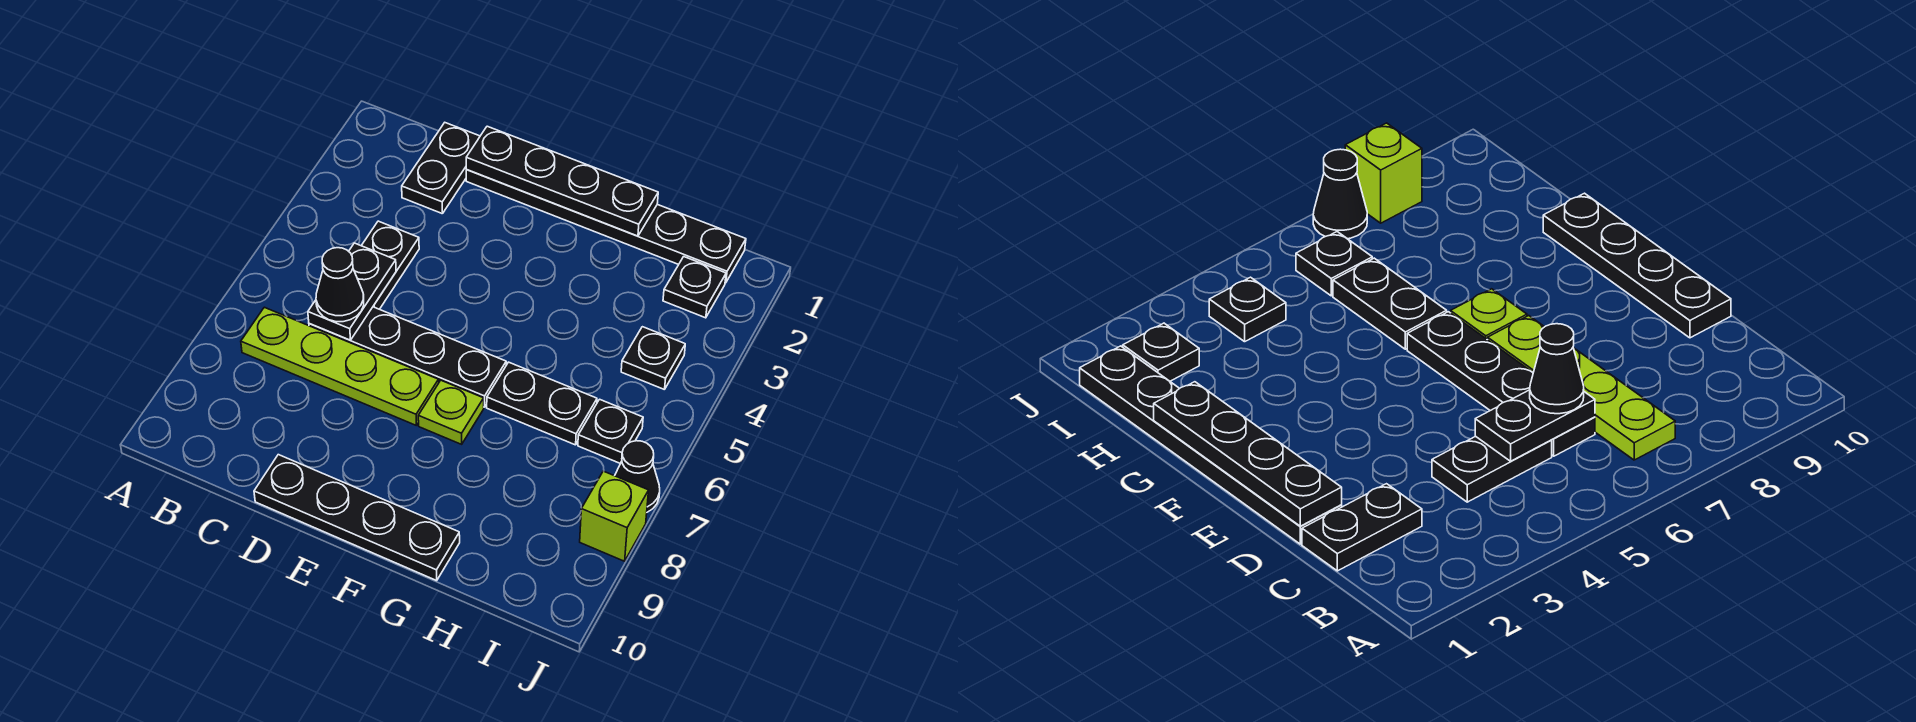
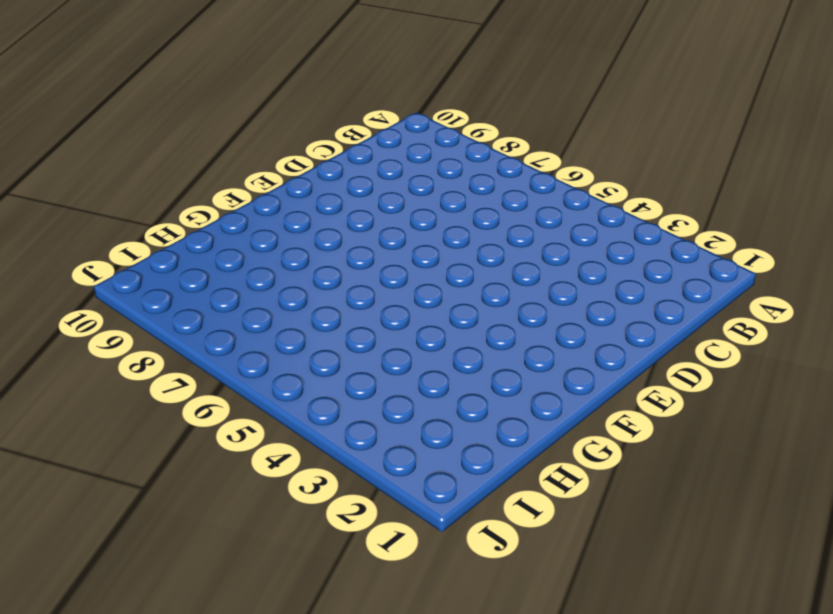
none -> lime 1x4 plate [241,307,439,425]
none -> black 1x2 plate [402,123,480,214]
none -> black 1x2 plate [361,221,419,309]

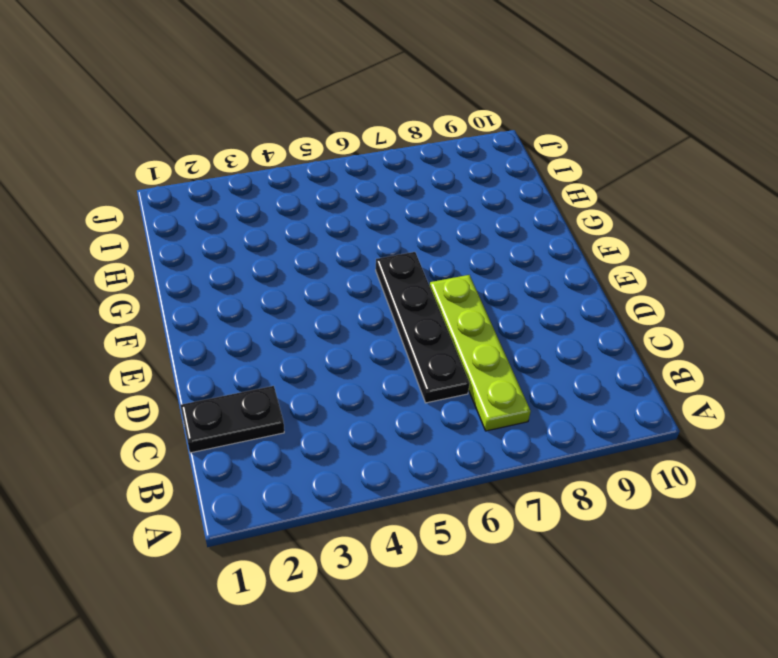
none -> black 1x2 plate [361,221,419,309]
none -> black 1x6 plate [466,169,746,283]
none -> black 1x4 plate [254,455,460,581]

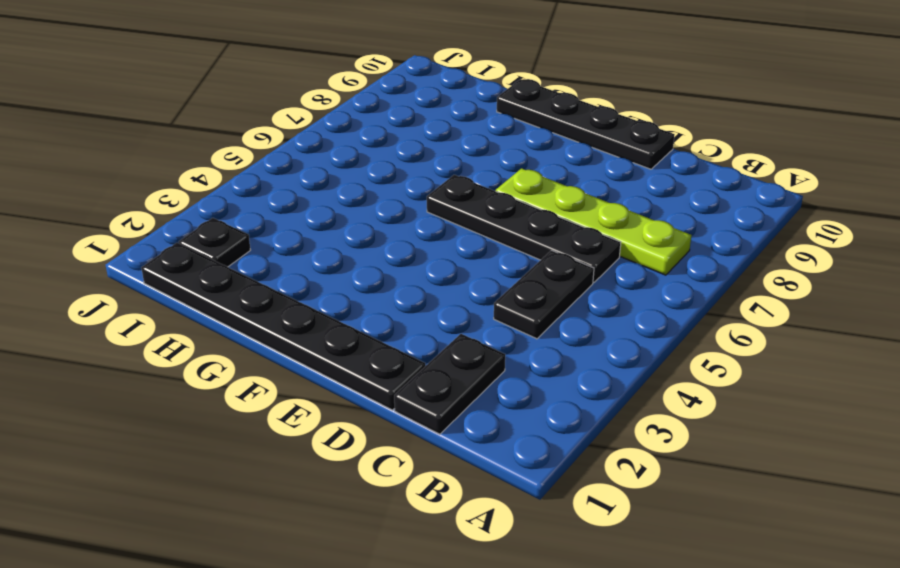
none -> lime 1x1 plate [418,380,484,444]
none -> black 1x2 plate [487,362,597,445]
none -> black 1x1 plate [621,327,685,390]

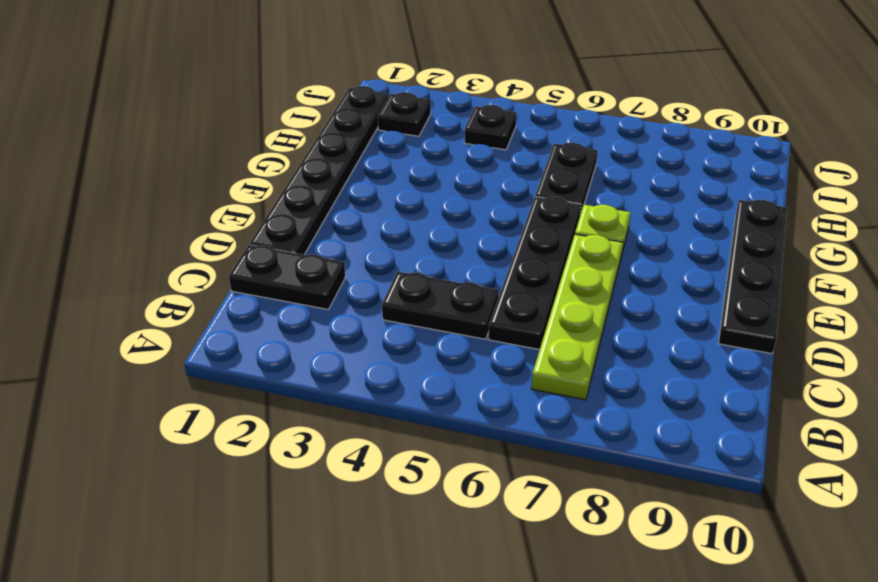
none -> black 1x1 plate [578,399,643,463]
none -> black 1x1 cone [615,441,660,512]
none -> lime 1x1 brick [580,471,649,561]

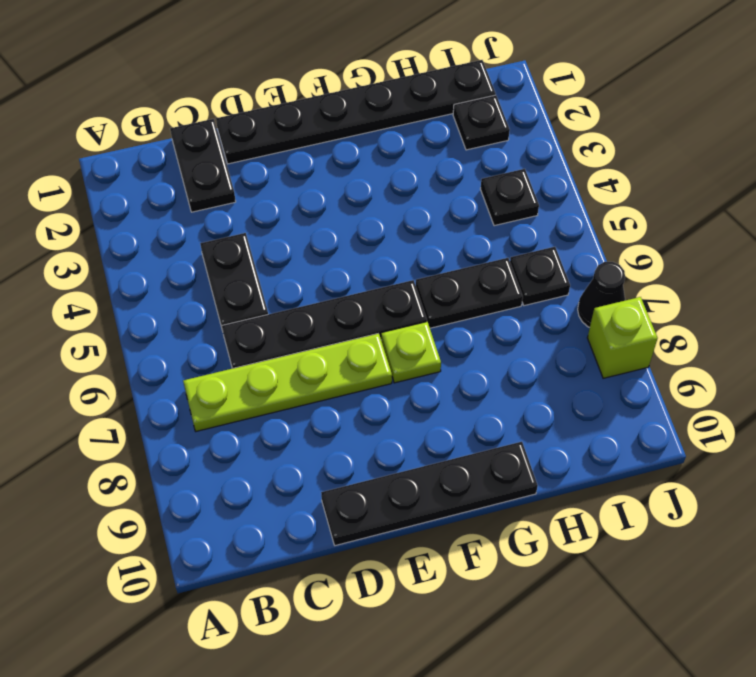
none -> black 1x2 plate [308,243,396,340]
none -> black 1x4 plate [466,126,658,236]
none -> black 1x1 cone [316,248,364,322]

